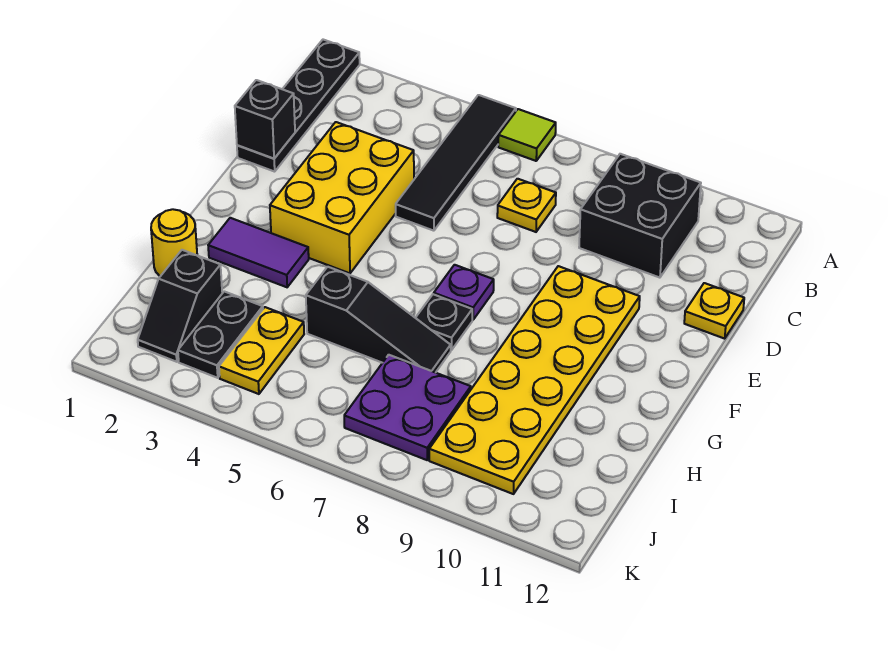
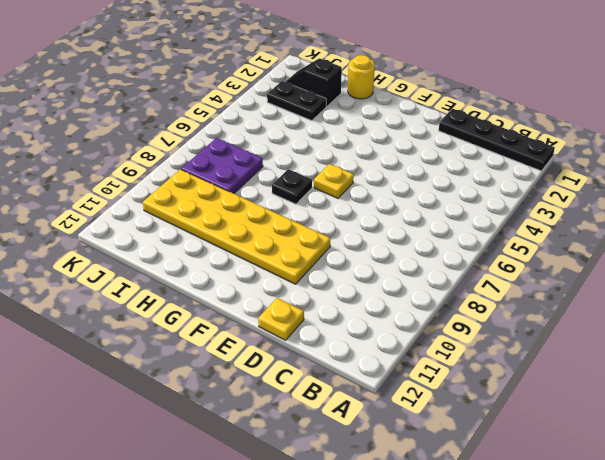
yellow 1x1 plate [314,164,354,198] -> yellow 1x1 plate moved to [497,179,556,232]
none -> black 1x4 tile [396,95,516,231]
none -> lime 1x1 tile [498,109,556,161]
none -> black 2x2 brick [579,154,701,278]

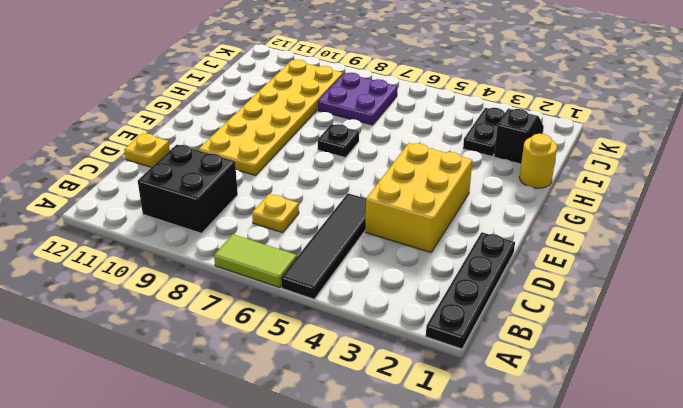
lime 1x2 tile [214,234,297,288] -> lime 1x1 tile [498,109,556,161]
none -> purple 1x1 plate [434,265,494,320]
none -> purple 1x2 tile [208,218,309,287]
none -> black 1x3 slope [306,267,451,373]

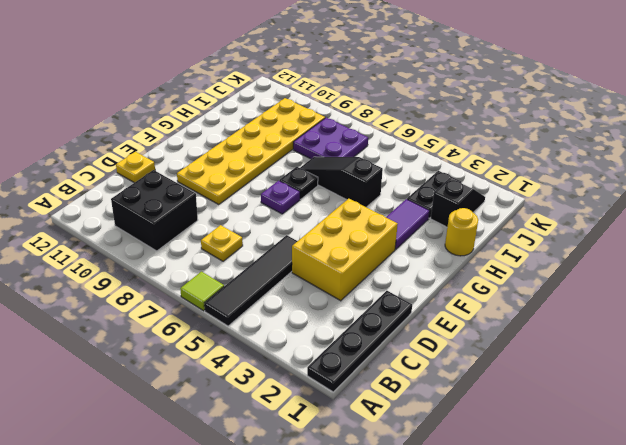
purple 1x2 tile [386,199,430,249] -> purple 1x2 tile turned to [208,218,309,287]
none -> yellow 1x2 plate [219,307,304,394]
none -> black 1x1 brick [235,80,295,159]

